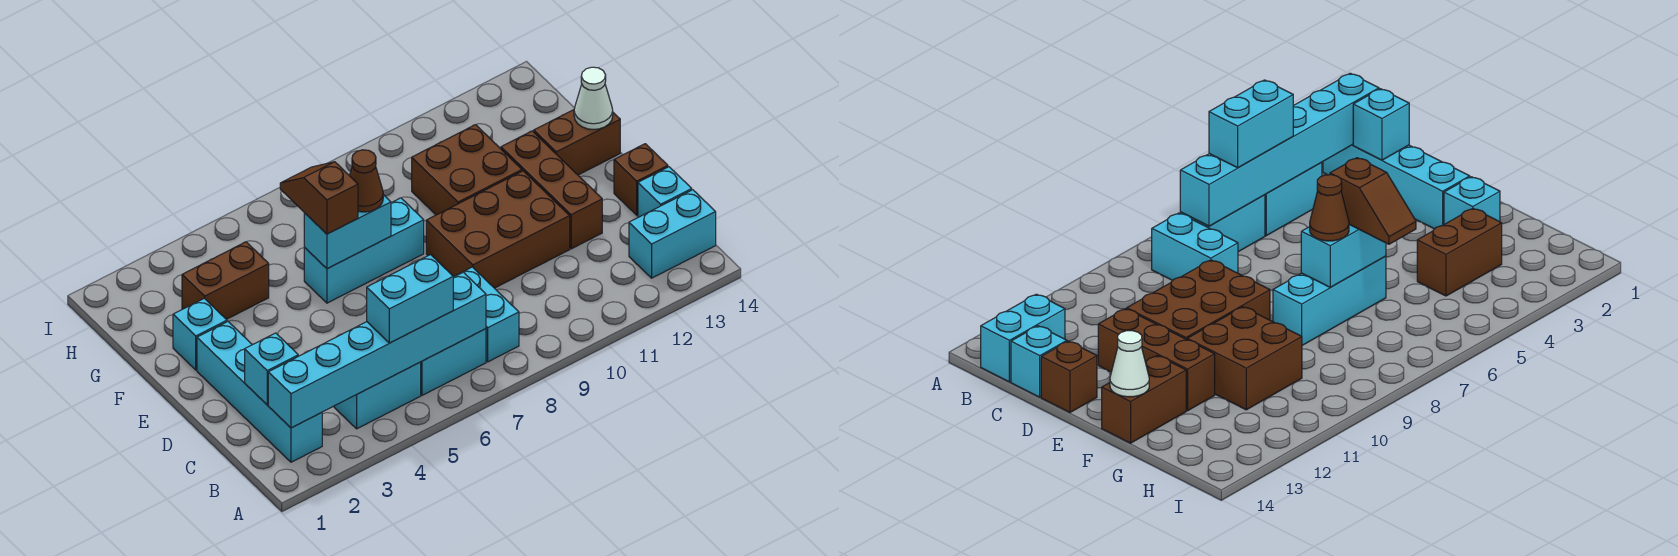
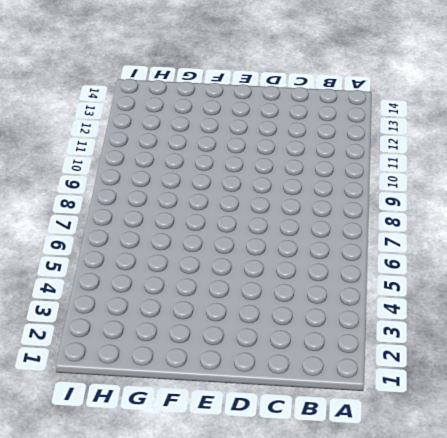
none -> cyan 1x4 brick [197,321,322,462]
none -> cyan 1x2 brick [334,362,421,429]
none -> cyan 1x2 brick [421,329,486,395]

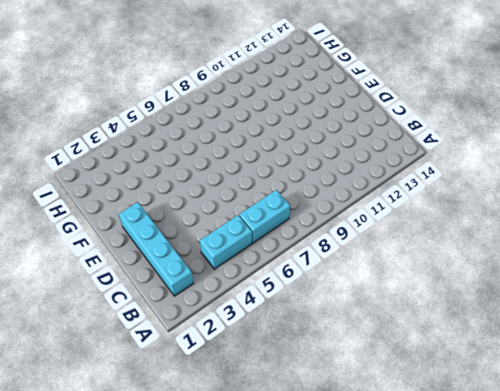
none -> cyan 1x2 brick [454,267,519,362]
none -> cyan 1x2 brick [629,190,716,278]
none -> cyan 1x1 brick [638,167,692,217]

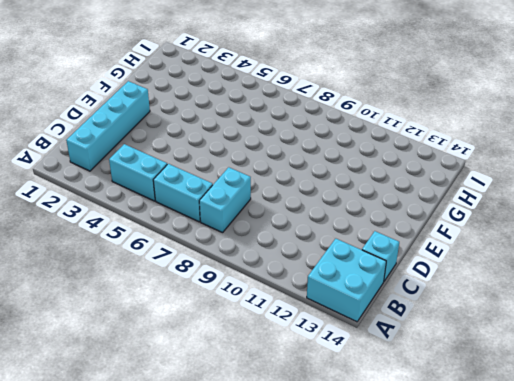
cyan 2x2 brick [307,239,386,322] -> cyan 1x2 brick [629,190,716,278]
none -> brown 2x3 brick [426,171,570,288]
none -> brown 1x3 brick [501,131,602,249]
none -> brown 1x1 brick [614,144,668,215]

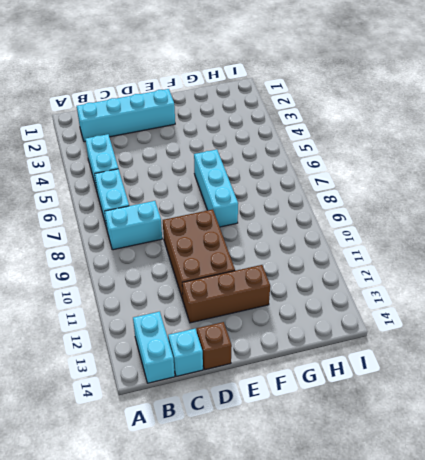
none -> cyan 1x1 brick [173,298,227,370]
none -> brown 2x2 brick [412,125,522,215]
none -> brown 1x2 brick [534,110,620,175]

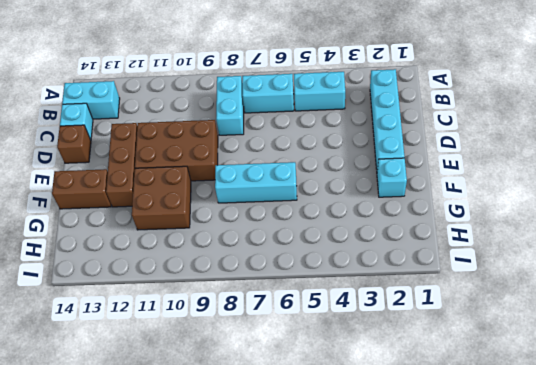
none -> brown 1x2 brick [182,242,269,319]
none -> cyan 1x6 brick [268,272,486,428]
none -> cyan 1x1 brick [245,333,298,405]

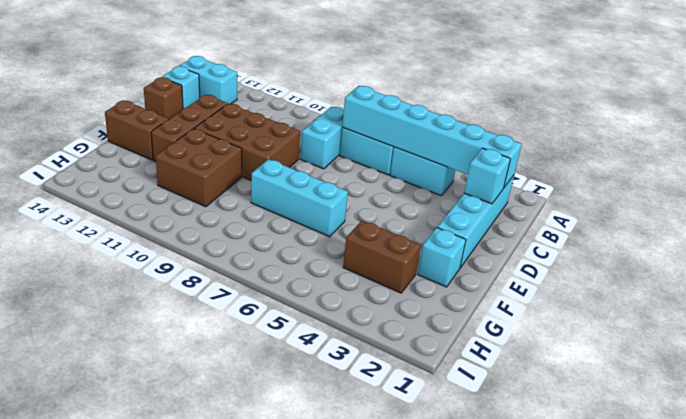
none -> cyan 1x2 brick [304,195,391,269]
none -> white 1x1 cone [574,67,613,130]
none -> cyan 1x2 brick [367,255,453,343]

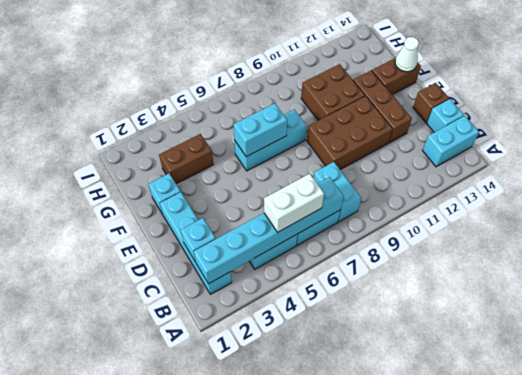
white 1x2 brick [264,174,324,232] -> cyan 1x2 brick [367,255,453,343]
none -> brown 1x2 slope [280,162,358,234]
none -> brown 1x1 cone [350,150,383,212]

